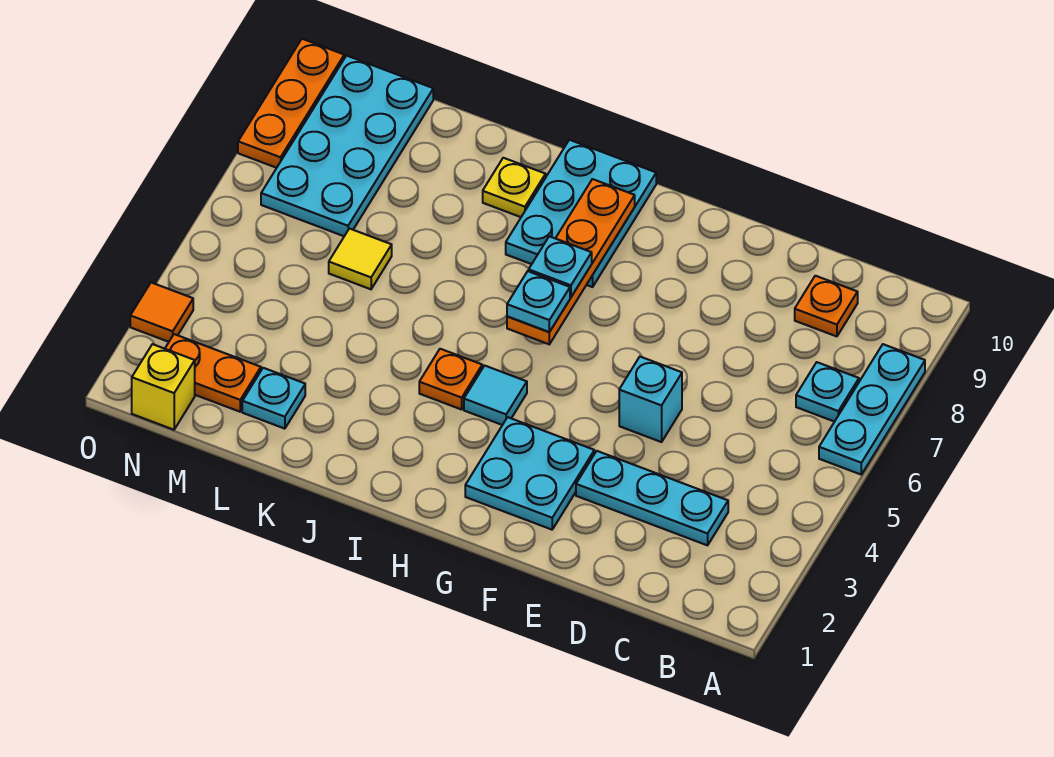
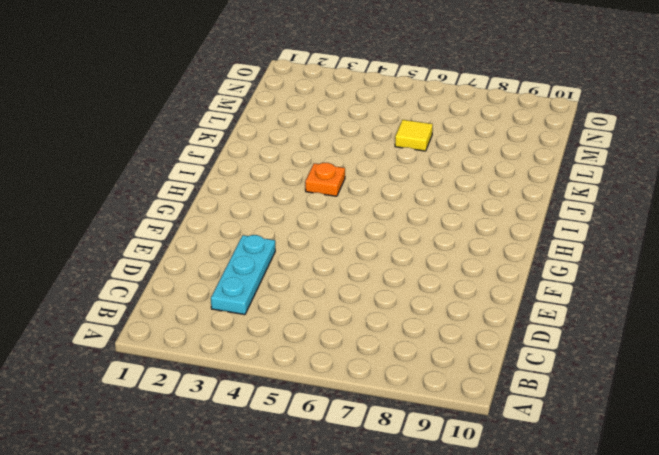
none -> cyan 1x3 plate [819,344,925,474]
none -> cyan 1x1 plate [796,362,859,422]
none -> orange 1x1 plate [795,276,858,336]

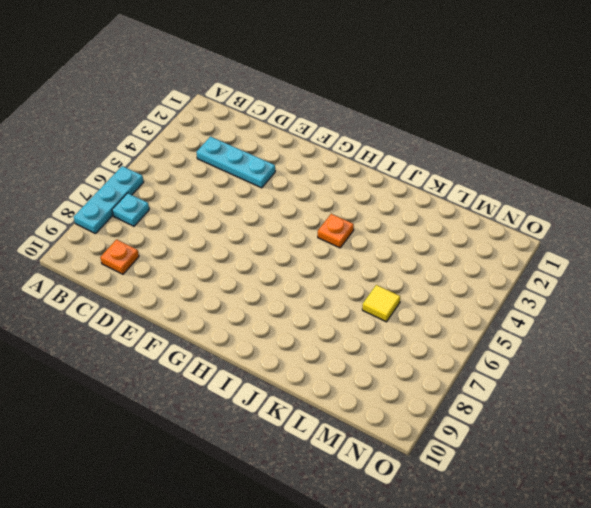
none -> cyan 1x1 brick [619,357,682,442]
none -> cyan 2x2 plate [465,417,594,530]
none -> cyan 1x1 tile [464,366,527,425]

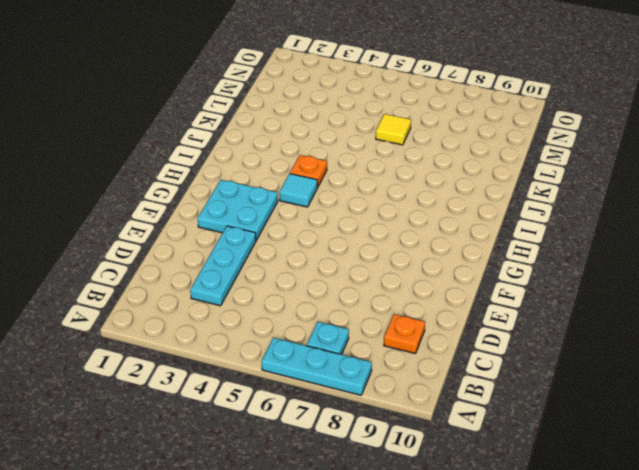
none -> cyan 1x1 brick [619,357,682,442]
none -> cyan 2x3 plate [506,140,656,287]
none -> yellow 1x1 plate [483,158,546,217]

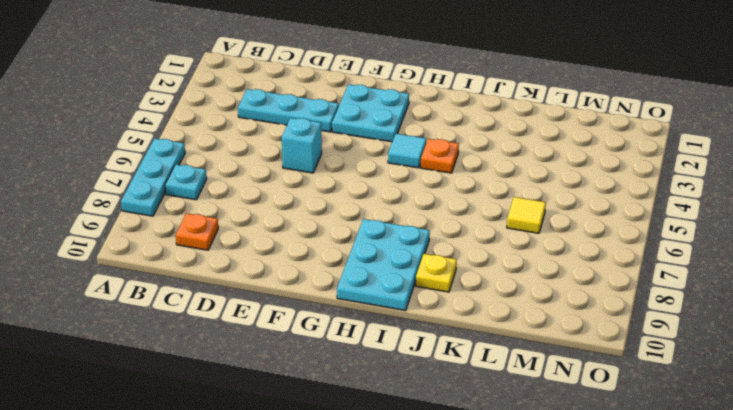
none -> cyan 1x1 plate [242,368,305,429]
none -> orange 1x2 plate [165,334,261,412]
none -> cyan 2x4 plate [261,56,433,236]

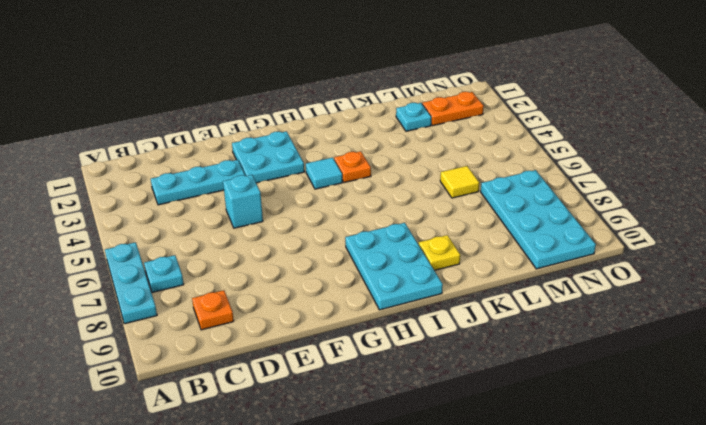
none -> yellow 1x1 brick [132,344,195,430]
none -> orange 1x1 tile [130,283,193,342]
none -> orange 1x3 plate [238,39,344,168]

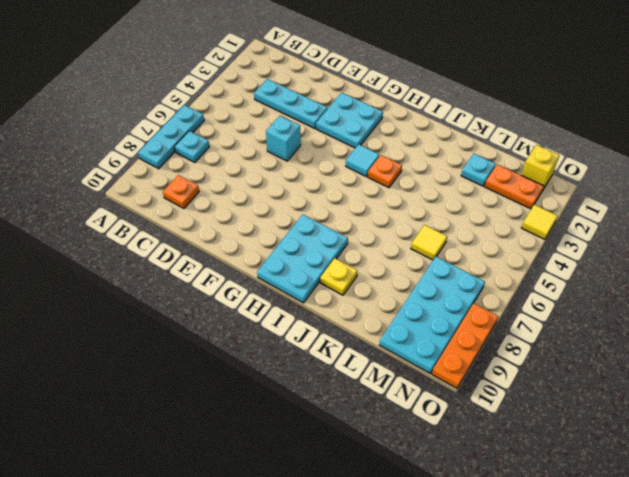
yellow 1x1 tile [521,205,558,239] -> orange 1x1 tile [130,283,193,342]
none -> orange 1x4 plate [507,179,635,344]
none -> cyan 1x1 plate [507,271,570,332]
none -> cyan 1x1 plate [529,236,592,297]

